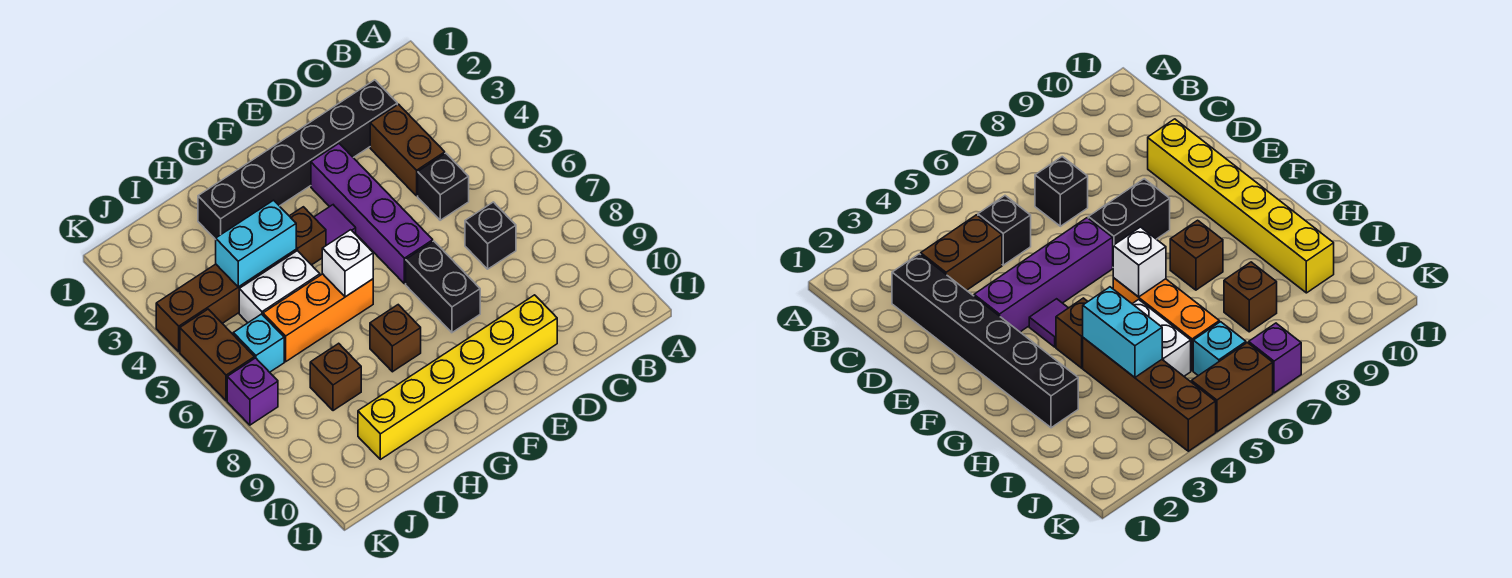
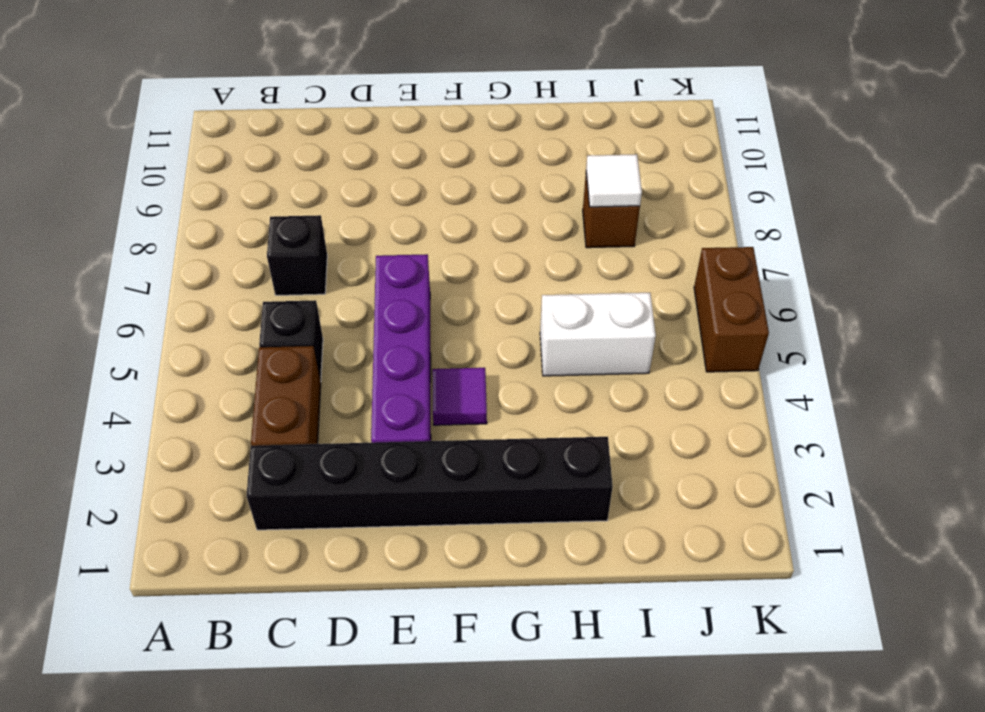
white 1x1 tile [586,154,642,207] -> none
none -> yellow 1x6 brick [358,295,557,459]
none -> black 1x2 brick [406,241,480,333]
none -> brown 1x1 brick [290,207,326,265]

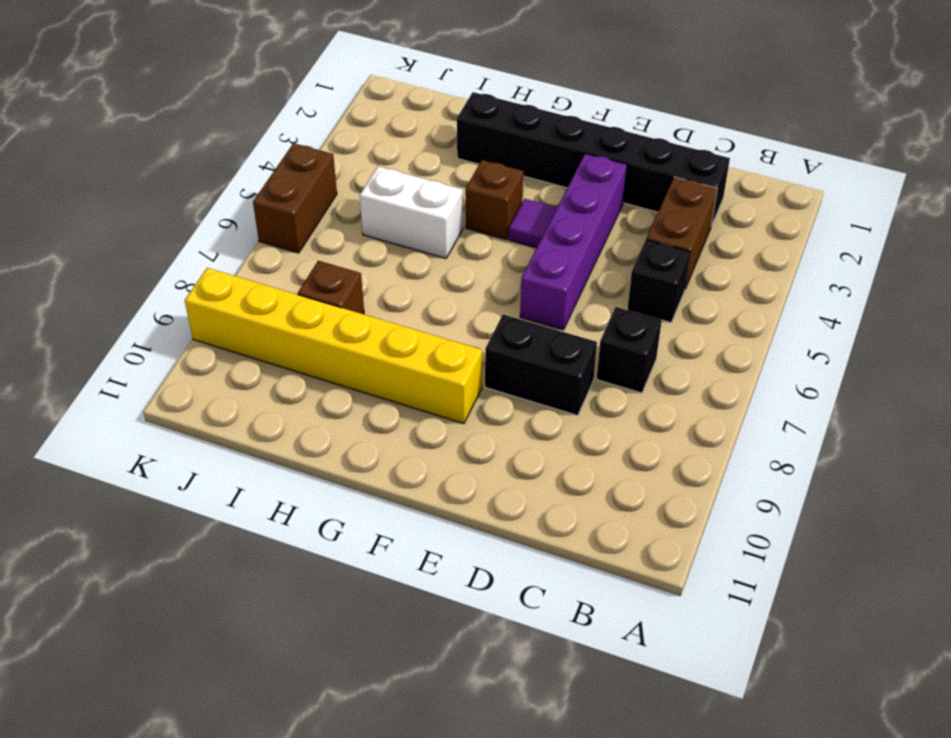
black 1x2 brick [485,315,597,416] -> black 1x2 brick turned to [406,241,480,333]
yellow 1x6 brick [185,268,482,424] -> yellow 1x6 brick moved to [358,295,557,459]
none -> orange 1x3 brick [263,274,373,362]
none -> brown 1x1 brick [370,305,421,372]
none -> brown 1x4 brick [156,250,296,352]

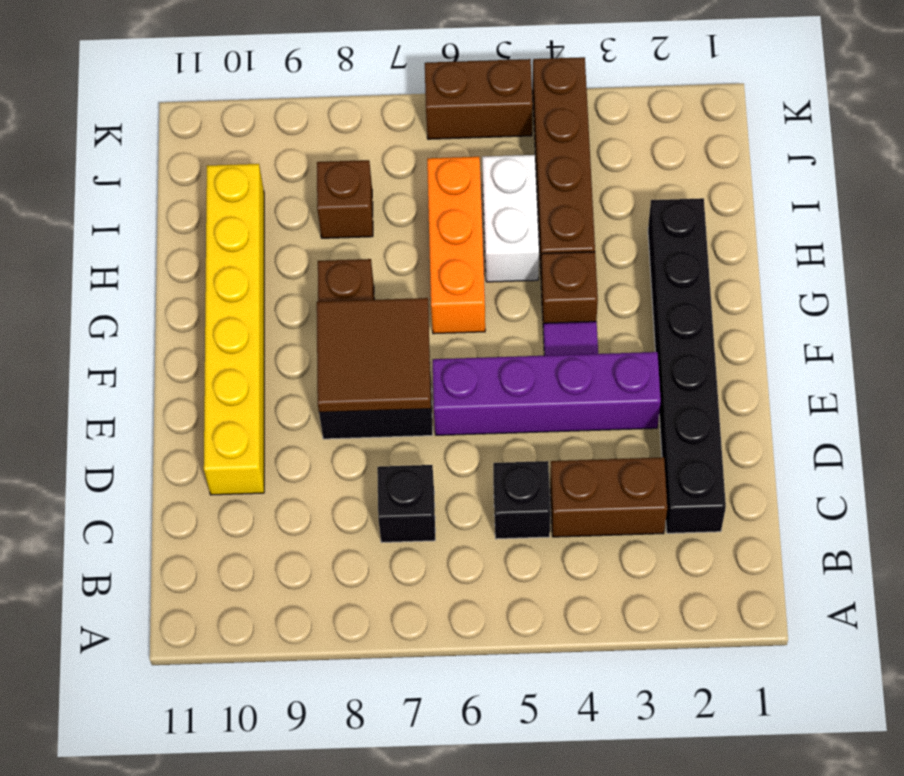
brown 2x2 tile [317,298,431,412] -> none
none -> cyan 1x1 brick [233,314,284,372]
none -> purple 1x1 brick [227,358,278,425]
none -> white 1x1 brick [322,230,373,297]

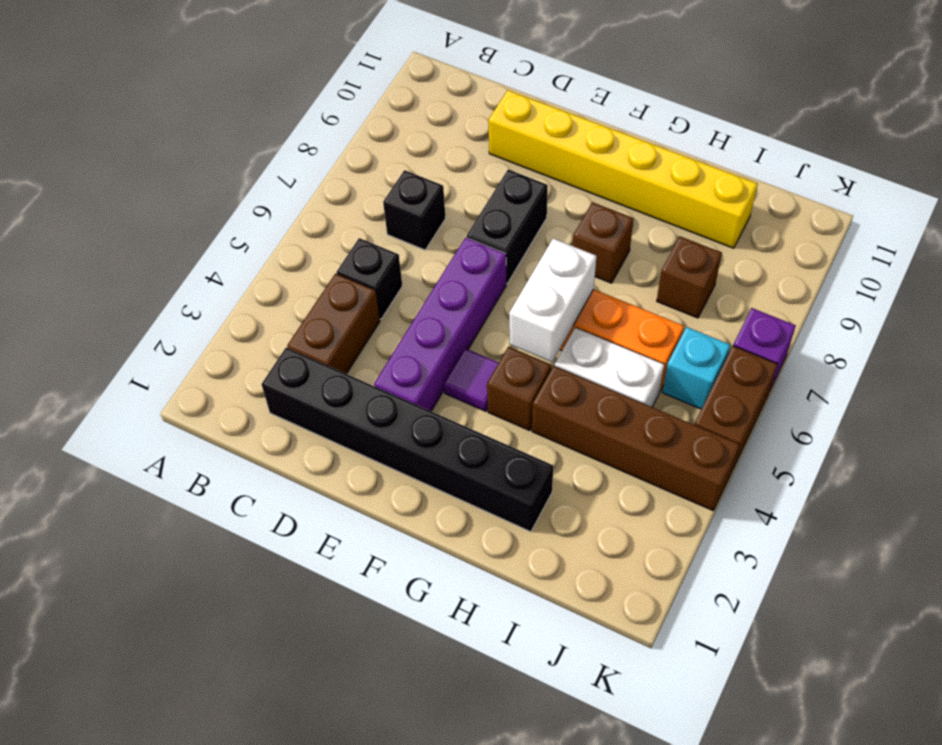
white 1x2 brick [509,238,596,362] -> white 1x1 brick [322,230,373,297]
none -> cyan 1x2 brick [216,200,296,287]

